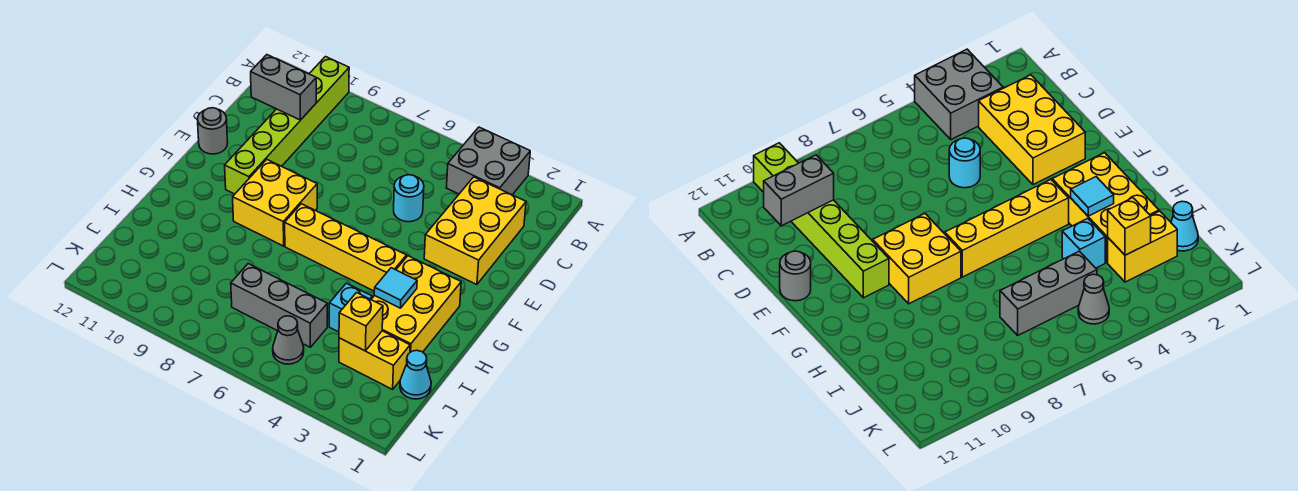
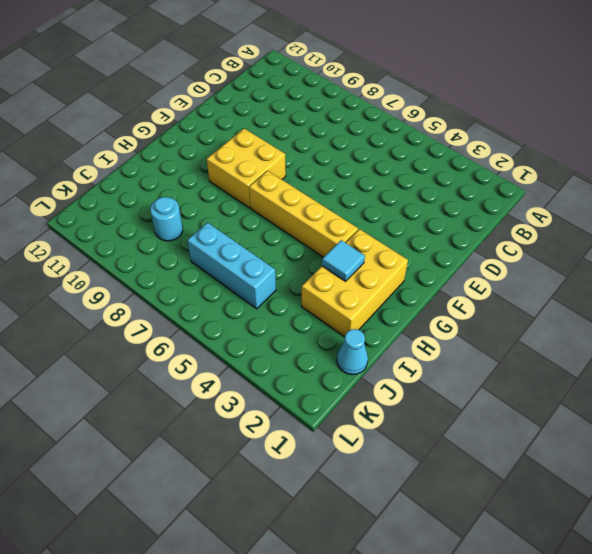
cyan 1x3 brick [187,223,276,309] -> grey 1x3 brick [231,264,327,347]
cyan 1x1 round brick [150,197,183,241] -> cyan 1x1 round brick moved to [394,175,424,222]
none -> grey 2x2 brick [446,127,530,195]
none -> lime 1x6 brick [225,57,349,194]
none -> yellow 2x3 brick [424,177,526,285]

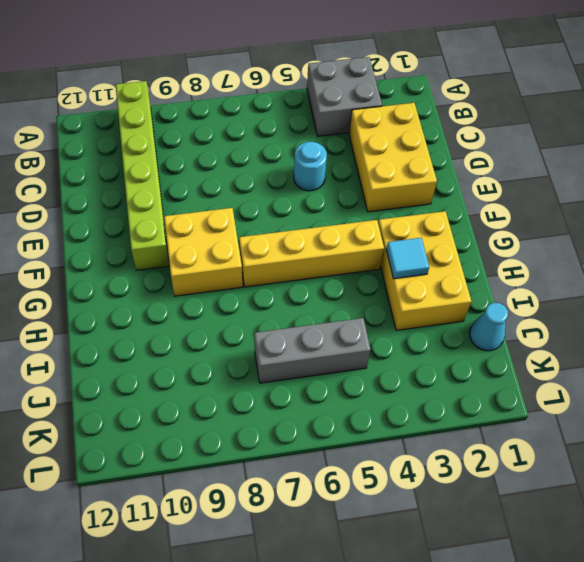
none -> grey 1x1 round brick [198,108,228,154]
none -> cyan 1x1 brick [329,283,372,332]
none -> yellow 1x2 brick [339,331,410,389]

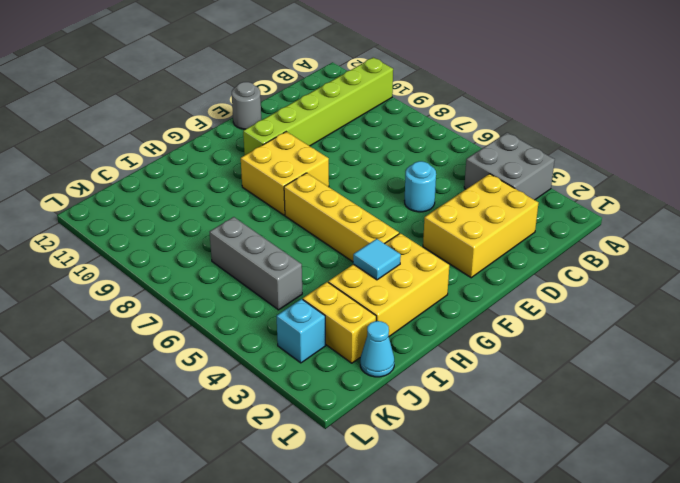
cyan 1x1 brick [277,299,325,363] -> cyan 1x1 brick moved to [329,283,372,332]
none -> grey 1x1 cone [273,316,304,364]
none -> grey 1x2 brick [251,55,316,120]
none -> yellow 1x1 brick [339,293,383,351]

